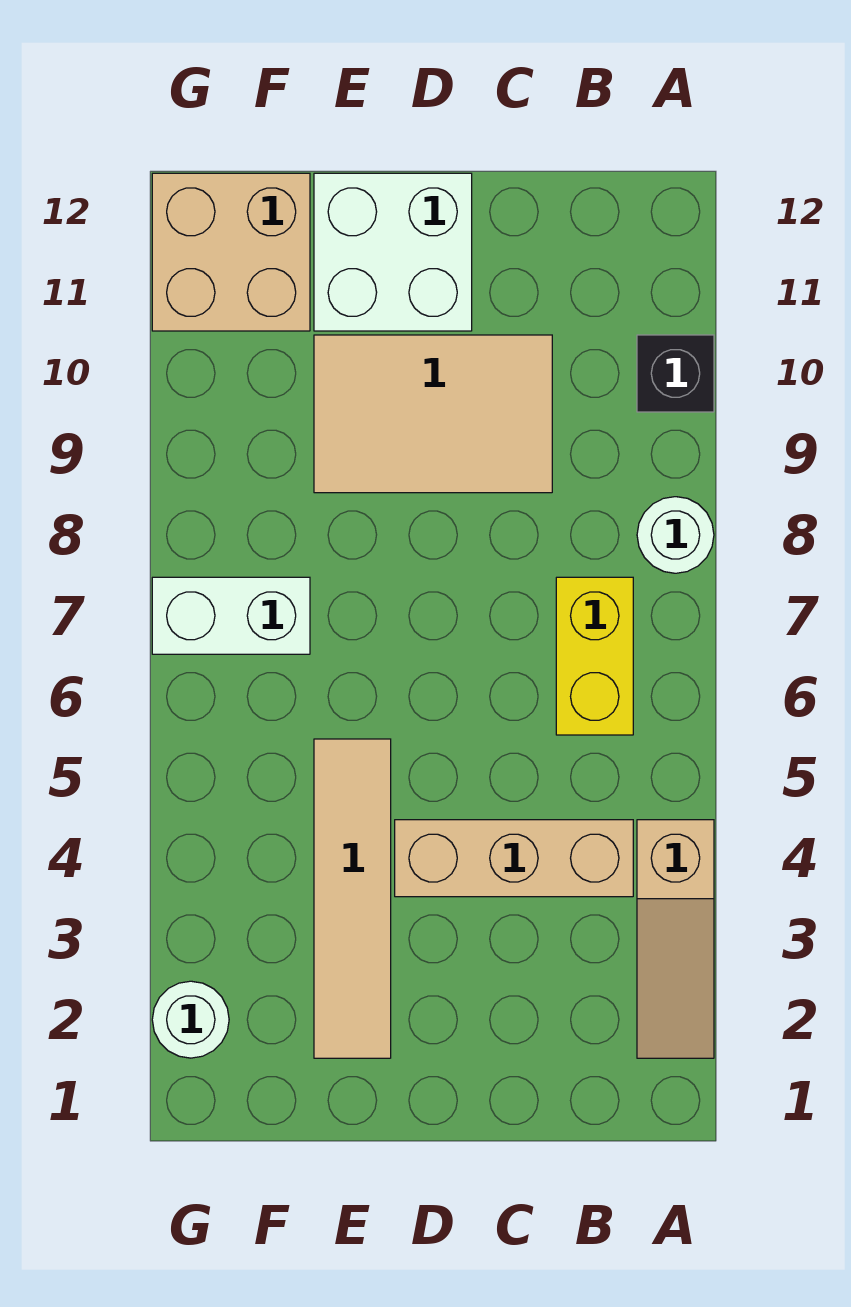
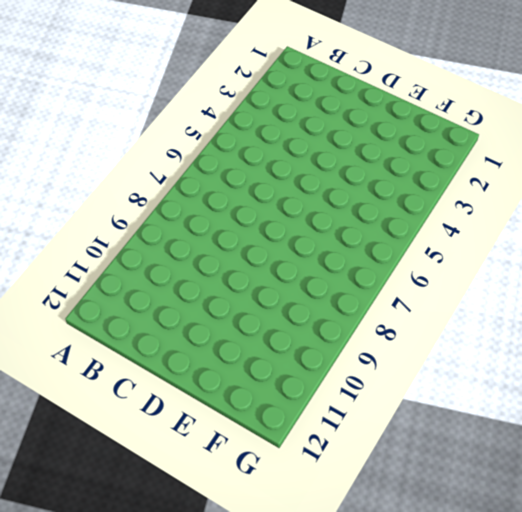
none -> tan 1x3 slope [637,820,714,1058]
none -> white 1x1 round brick [637,497,714,573]

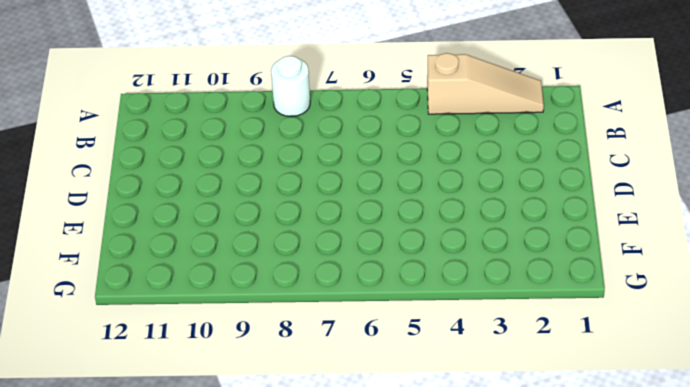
none -> black 1x1 brick [637,335,714,412]
none -> tan 1x3 brick [395,820,633,897]

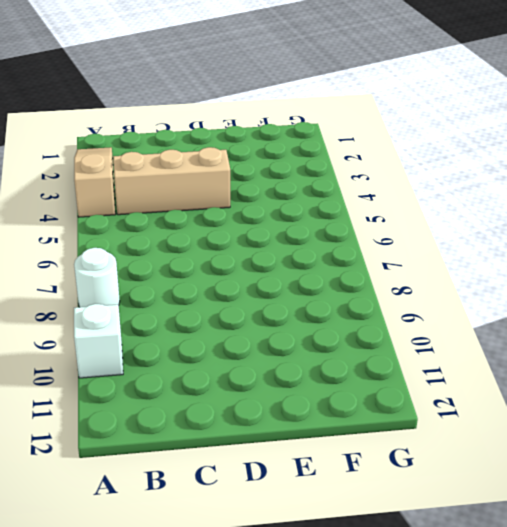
white 1x1 brick [74,304,123,378] -> black 1x1 brick [637,335,714,412]
none -> yellow 1x2 brick [556,577,633,735]
none -> tan 2x3 tile [314,335,552,493]

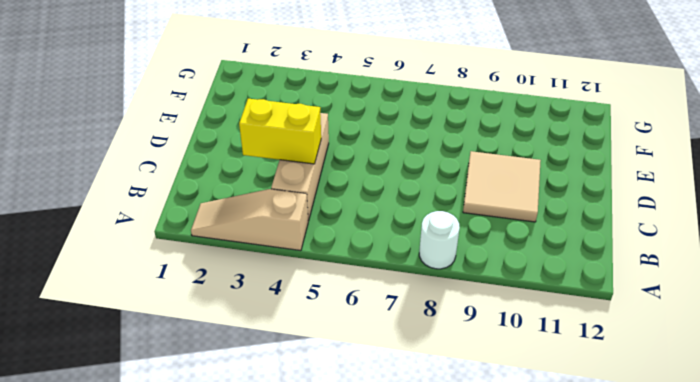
yellow 1x2 brick [239,99,321,164] -> yellow 1x2 brick moved to [556,577,633,735]
tan 2x2 tile [463,151,541,222] -> tan 2x3 tile [314,335,552,493]
none -> black 1x1 brick [637,335,714,412]
none -> white 2x2 brick [314,173,472,331]

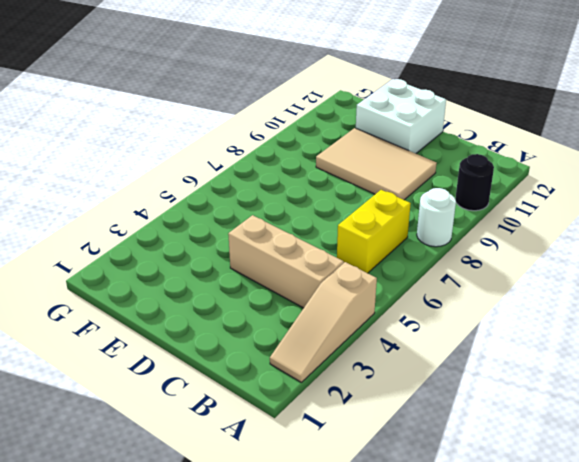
black 1x1 round brick [455,154,494,211] -> black 1x1 brick [637,335,714,412]
none -> tan 1x4 tile [314,739,391,1058]
none -> white 1x2 brick [152,577,310,654]

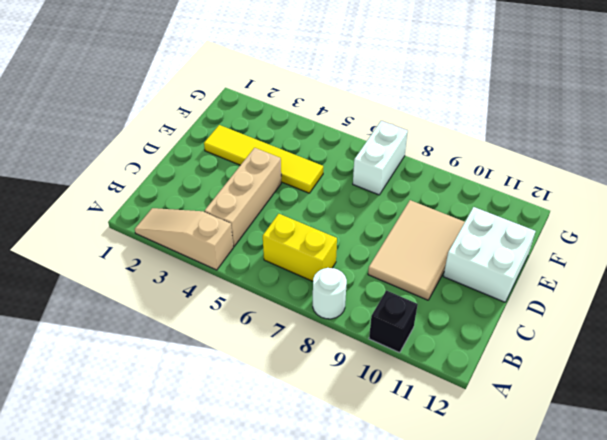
yellow 1x4 tile [204,125,323,193] -> tan 1x4 tile [314,739,391,1058]
none -> tan 2x2 brick [152,173,310,331]
none -> white 1x1 round brick [152,981,229,1058]

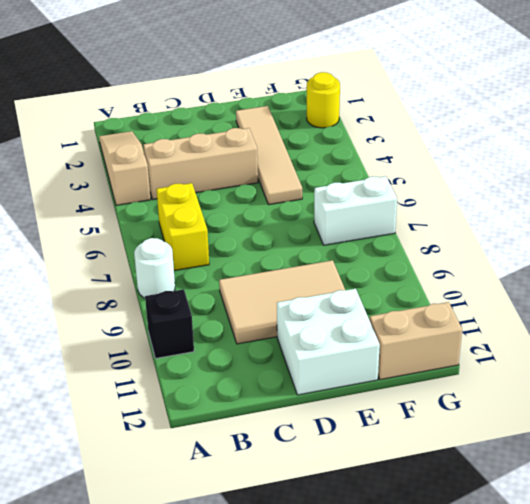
tan 1x2 brick [370,302,462,380] -> tan 2x2 brick [152,173,310,331]
yellow 1x1 round brick [307,72,340,128] -> white 1x1 round brick [152,981,229,1058]

